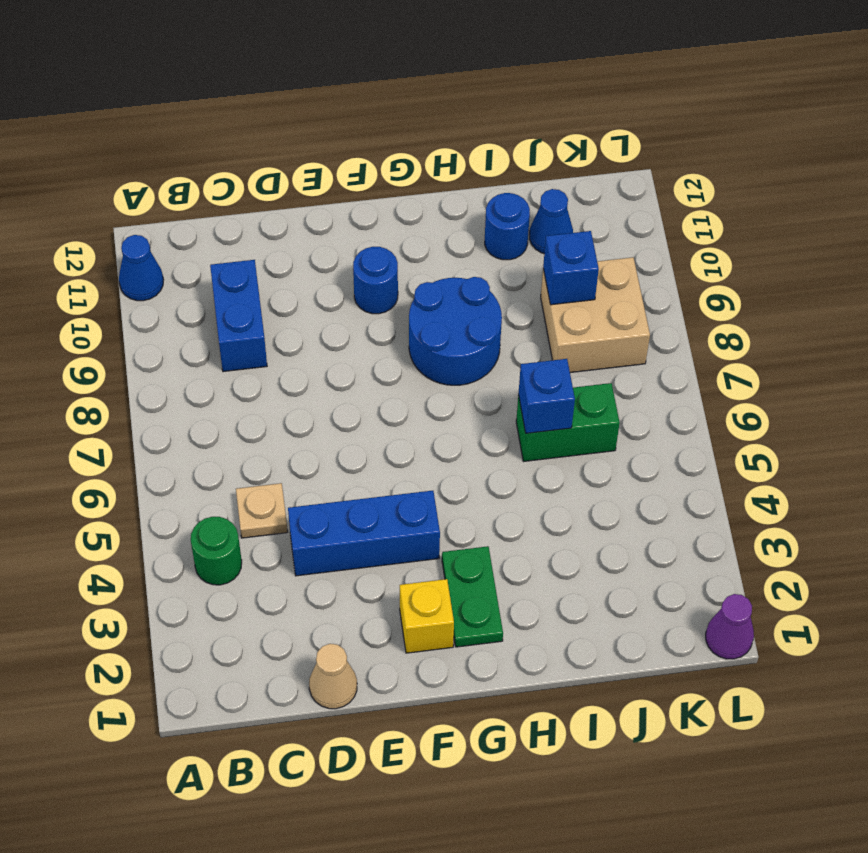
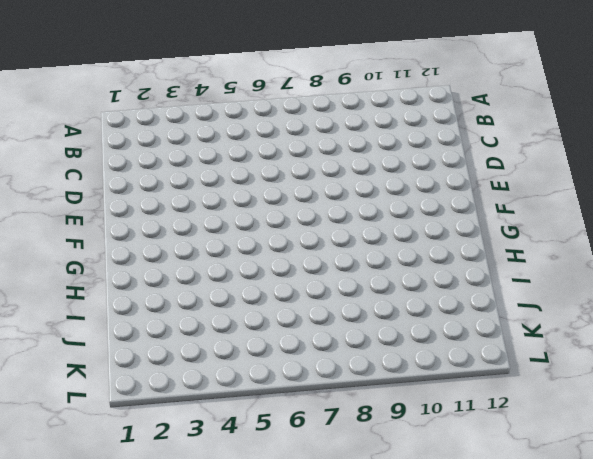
none -> blue 1x1 cone [119,235,163,301]
none -> green 1x1 round brick [191,517,242,585]
none -> tan 1x1 plate [236,483,288,538]

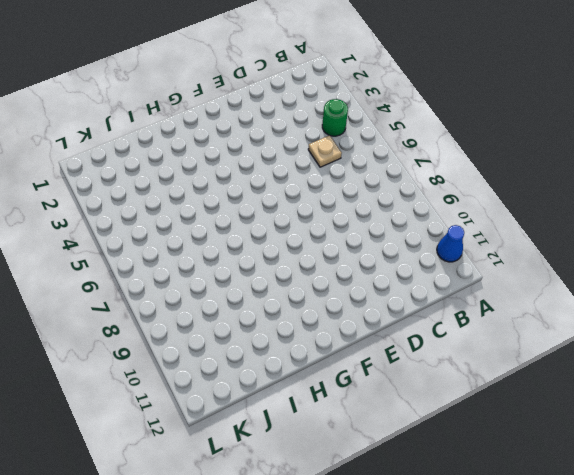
none -> blue 1x2 brick [210,260,267,372]
none -> tan 1x1 cone [309,644,357,709]
none -> blue 1x3 brick [288,491,440,576]

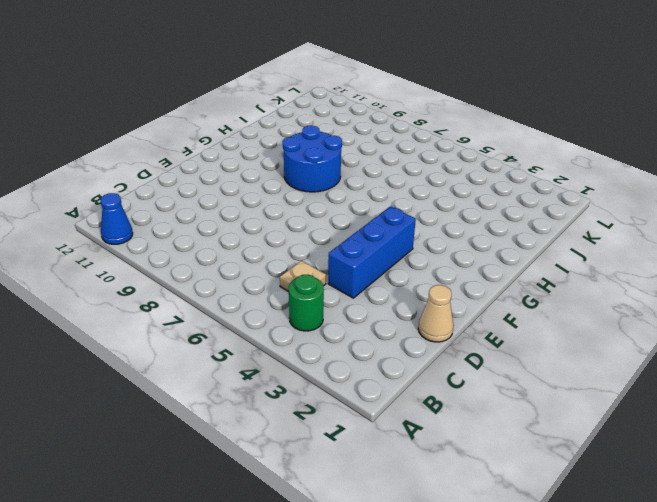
none -> blue 1x2 brick [210,260,267,372]
none -> yellow 1x1 brick [400,579,454,653]
none -> blue 1x1 round brick [353,247,398,314]

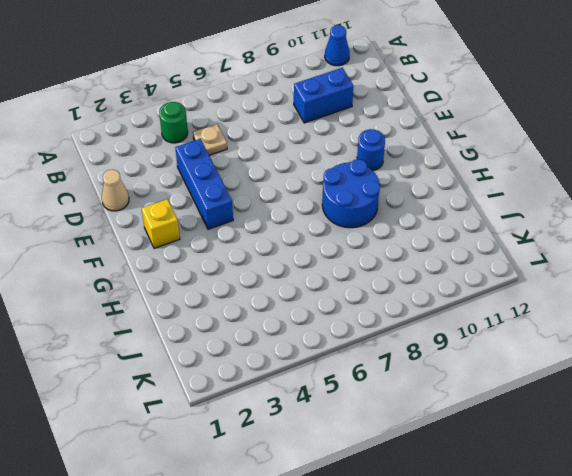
none -> green 1x2 plate [442,546,503,647]
none -> green 1x2 brick [516,383,620,461]
none -> blue 1x1 round brick [485,193,530,260]

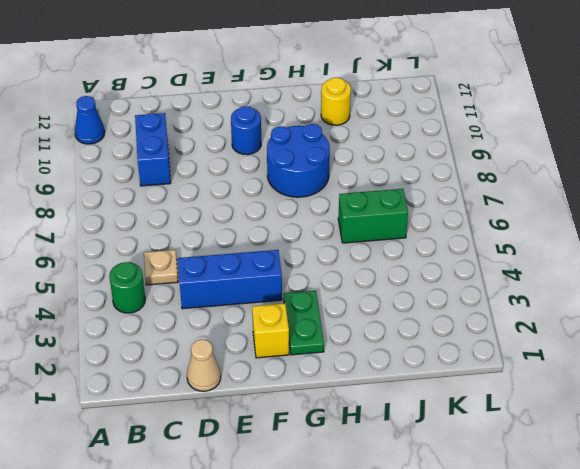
yellow 1x1 round brick [321,77,351,125] -> blue 1x1 round brick [485,193,530,260]
none -> tan 2x2 brick [541,257,650,373]
none -> blue 1x1 cone [530,189,573,253]
none -> purple 1x1 cone [706,594,754,659]

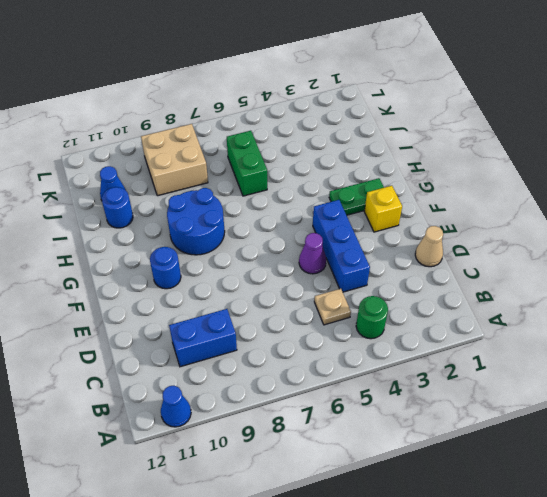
purple 1x1 cone [299,233,326,274] -> purple 1x1 cone moved to [706,594,754,659]
none -> blue 1x1 brick [519,359,575,433]
none -> blue 1x1 brick [543,231,599,305]

